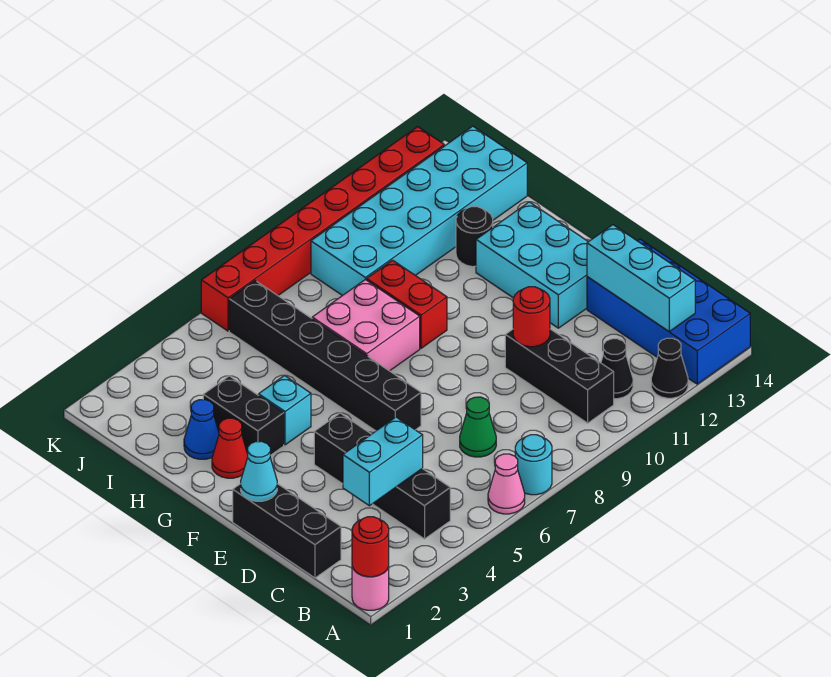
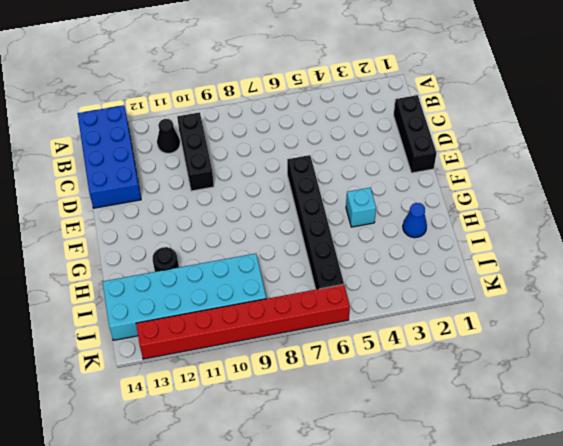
none -> pink 1x1 round brick [352,567,389,610]
none -> pink 1x1 cone [488,454,525,514]
none -> cyan 1x1 round brick [515,435,552,495]

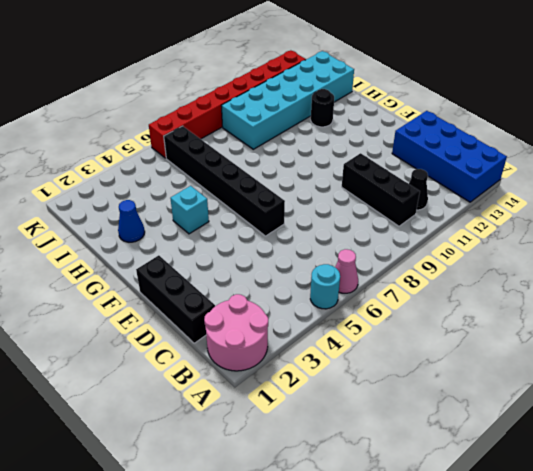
pink 2x2 round brick [204,294,268,371] -> pink 1x1 round brick [352,567,389,610]
cyan 1x1 round brick [310,264,340,309] -> cyan 1x1 round brick moved to [515,435,552,495]
none -> black 1x1 cone [651,338,688,398]
none -> black 1x4 brick [314,413,450,539]
none -> green 1x1 cone [460,397,496,457]

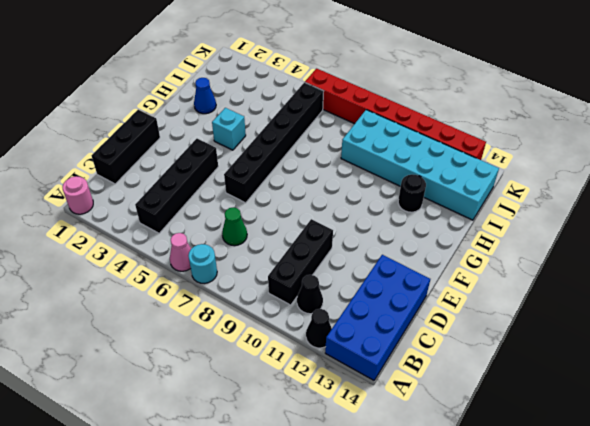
none -> cyan 2x3 brick [476,202,588,328]
none -> red 1x1 cone [212,418,248,478]
none -> black 1x2 brick [203,376,284,455]

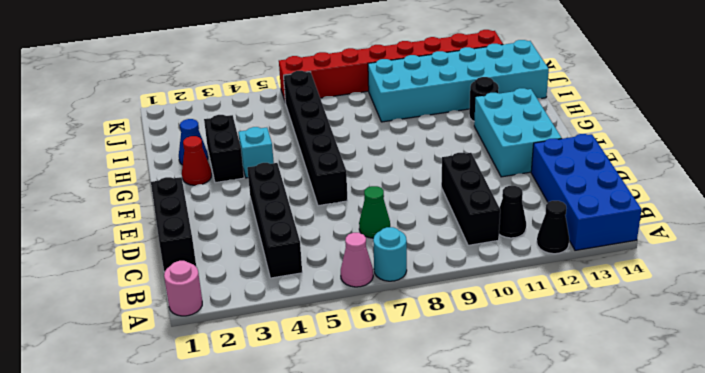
none -> pink 2x2 brick [312,280,420,371]
none -> red 1x2 brick [367,260,447,348]
none -> red 1x1 round brick [352,517,389,577]

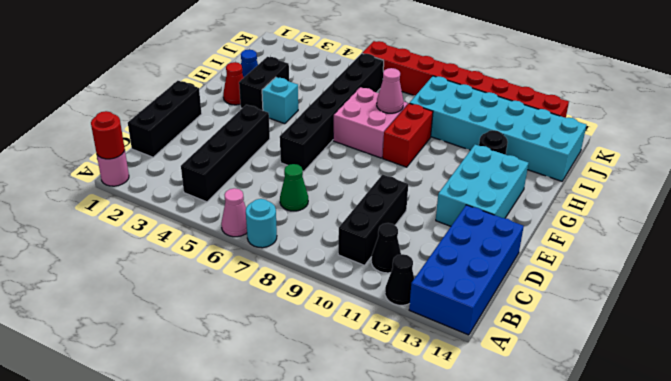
pink 1x1 cone [377,68,403,113] -> none
none -> cyan 1x3 brick [587,225,695,331]
none -> cyan 1x2 brick [343,417,423,506]
none -> red 1x1 round brick [513,287,550,347]

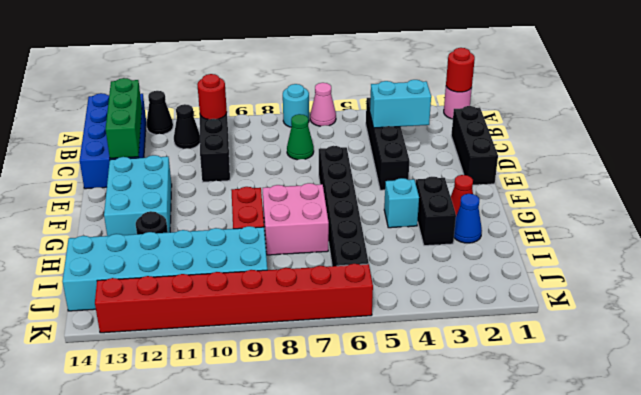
red 1x1 round brick [197,74,227,120] -> red 1x1 round brick moved to [513,287,550,347]
green 1x3 brick [106,78,142,158] -> cyan 1x3 brick [587,225,695,331]
none -> cyan 1x1 cone [241,441,277,501]

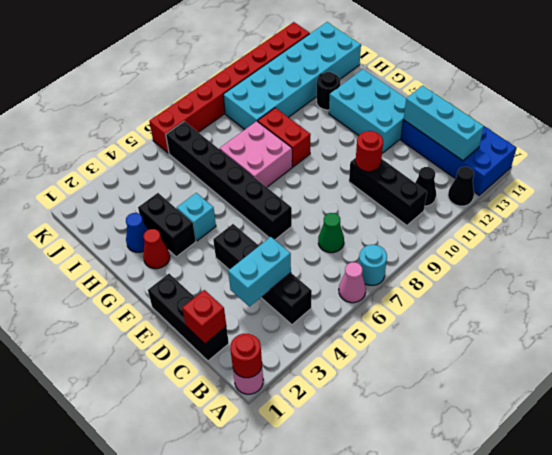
red 1x1 brick [182,290,226,344] -> none
none -> cyan 1x1 cone [241,441,277,501]

